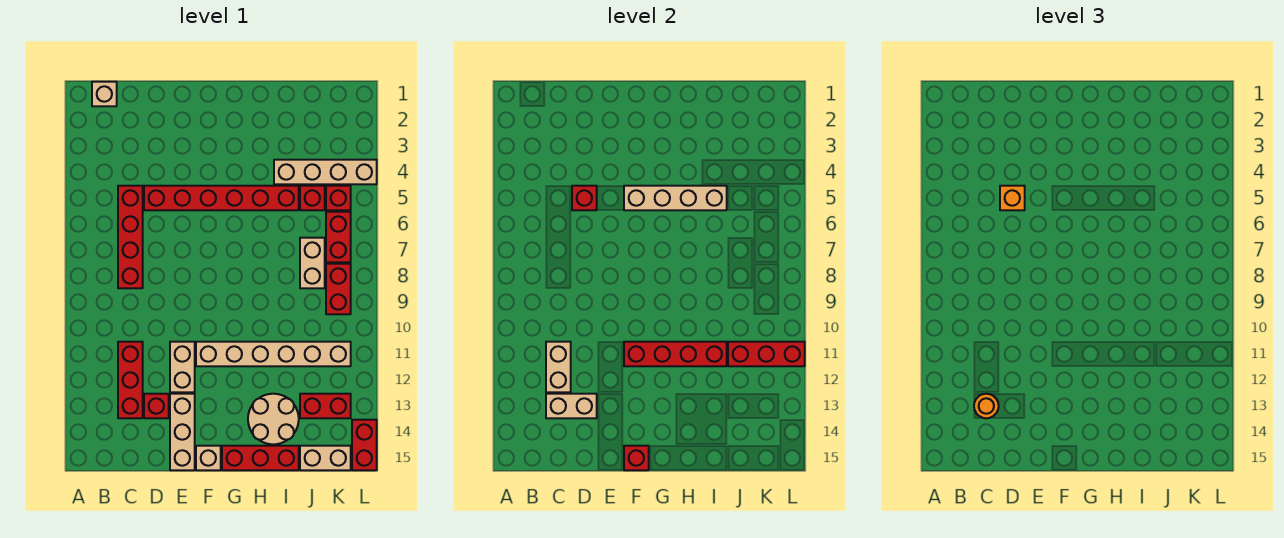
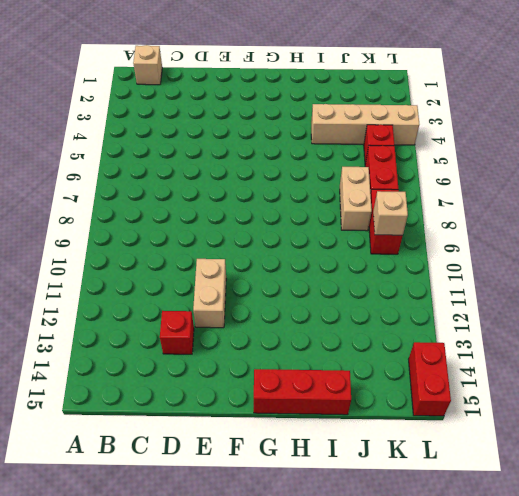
tan 1x1 brick [373,191,408,236] -> tan 1x1 brick moved to [196,446,221,470]
none -> red 1x4 brick [118,186,143,288]
none -> red 1x3 brick [118,342,143,418]
none -> red 1x6 brick [144,186,299,210]

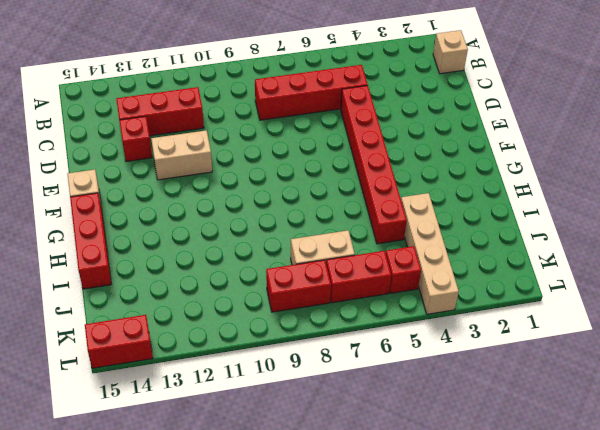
none -> tan 1x3 brick [170,394,195,470]
none -> tan 1x6 brick [196,342,351,366]
none -> tan 2x2 round brick [248,394,299,444]

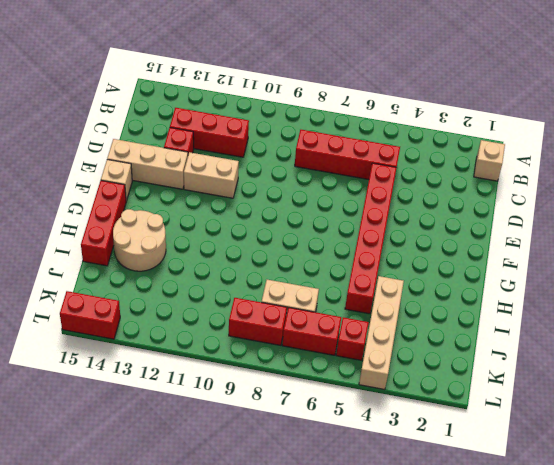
none -> tan 1x6 brick [196,342,351,366]
none -> red 1x1 brick [300,186,325,210]
none -> red 1x2 brick [300,394,351,418]

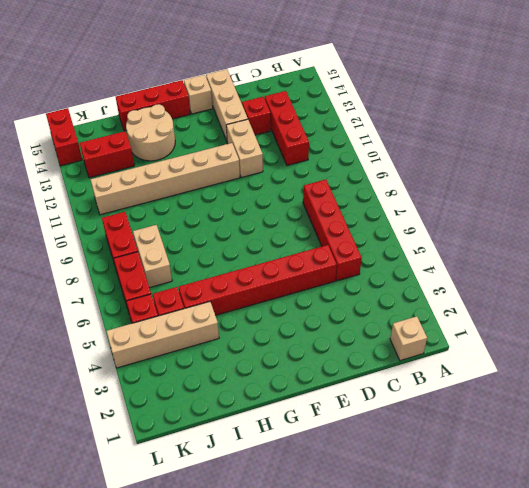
none -> tan 1x2 brick [300,446,351,470]
none -> tan 1x2 brick [546,342,571,392]
none -> tan 1x2 brick [546,394,597,418]

